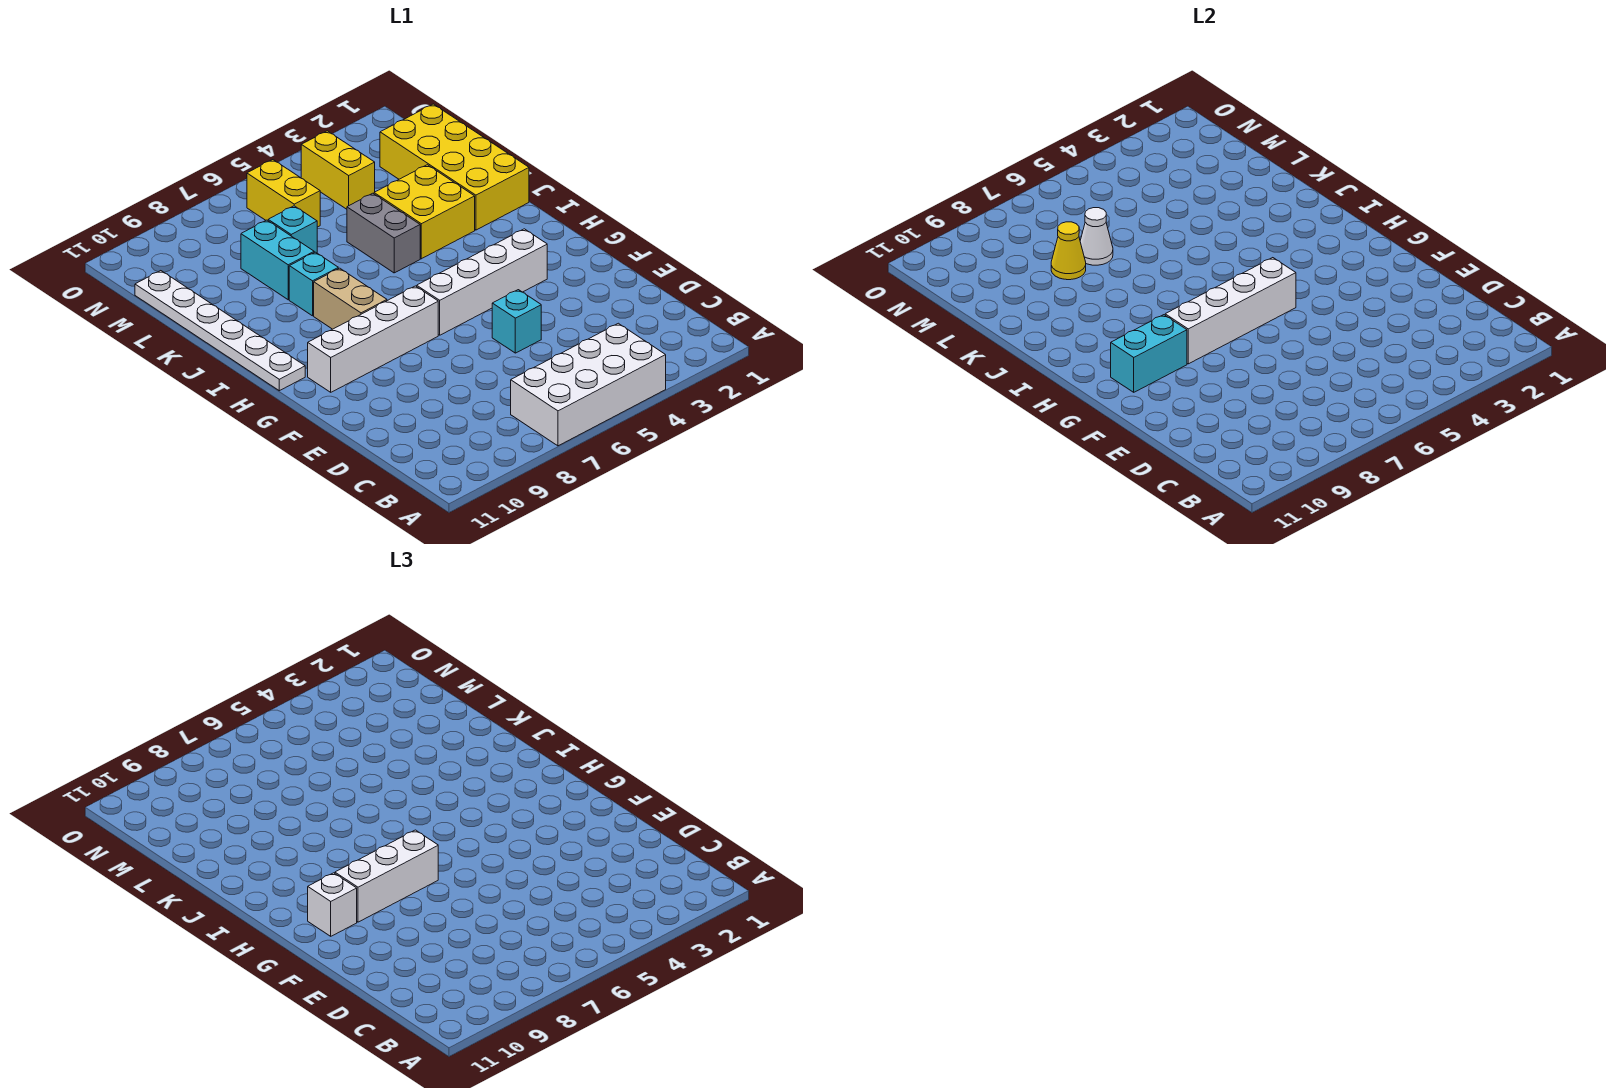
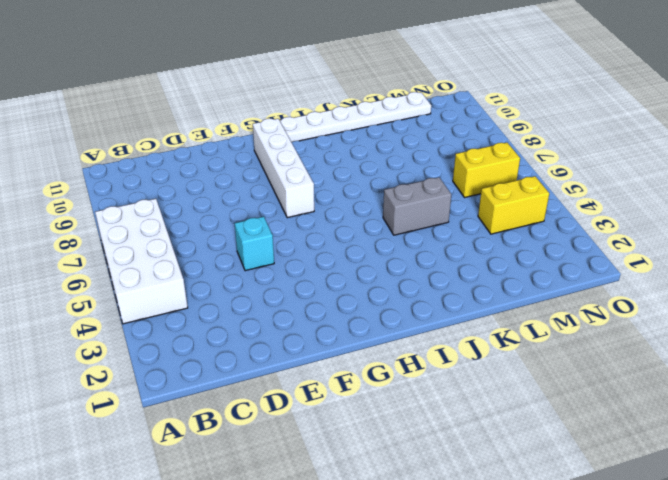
none -> white 1x4 brick [417,229,547,335]
none -> tan 1x2 brick [314,268,387,329]
none -> yellow 2x4 brick [380,104,529,230]

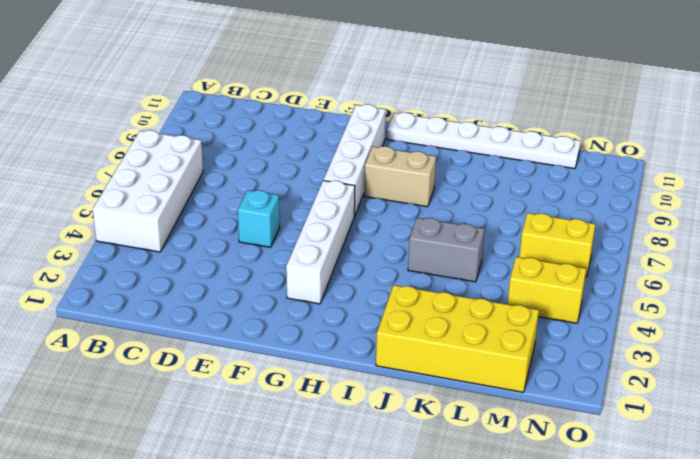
none -> yellow 2x2 brick [374,165,475,259]
none -> cyan 1x1 brick [289,252,338,316]
none -> cyan 1x2 brick [241,220,314,300]

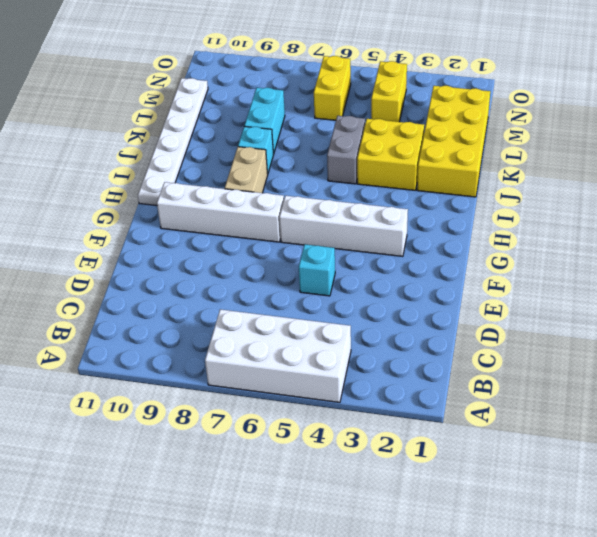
none -> cyan 1x1 brick [268,206,317,253]
none -> white 1x4 brick [1165,258,1296,364]
none -> cyan 1x2 brick [1111,315,1187,392]

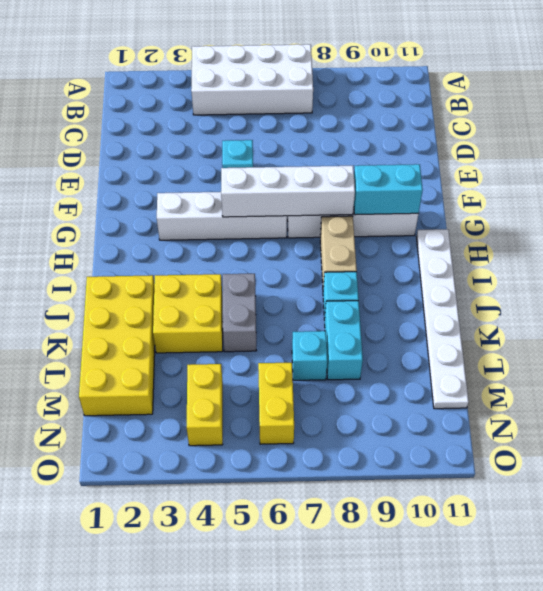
none -> white 1x1 cone [1080,208,1113,265]
none -> yellow 1x1 cone [1051,222,1086,280]
none -> white 1x3 brick [335,830,438,922]

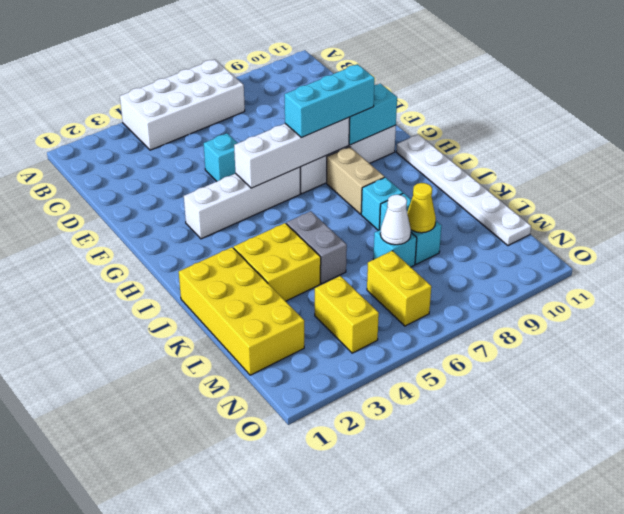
cyan 1x3 brick [285,64,375,138] -> white 1x3 brick [335,830,438,922]
none -> white 1x1 brick [308,873,357,936]

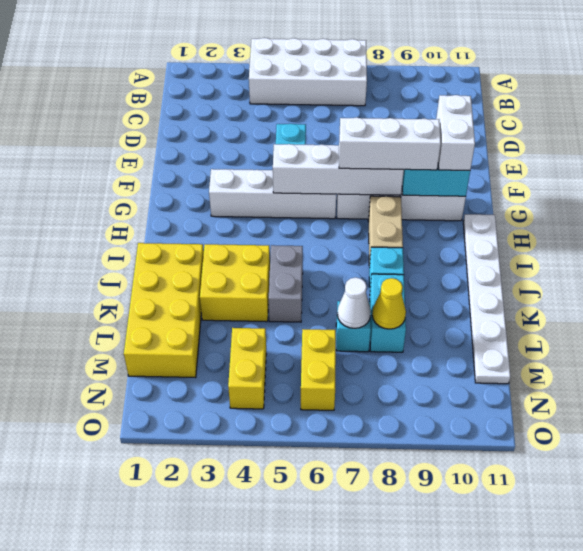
white 1x2 brick [436,95,475,170] -> white 1x1 brick [308,873,357,936]

